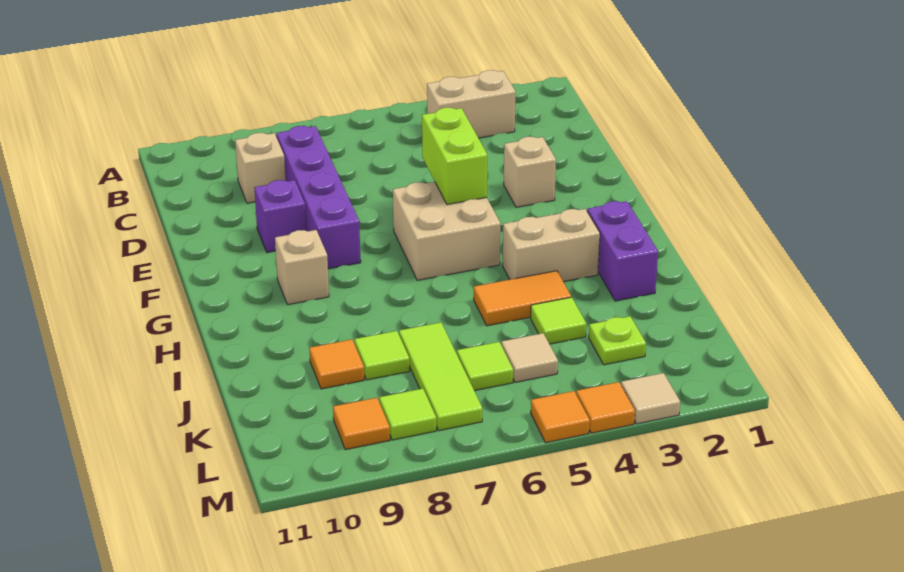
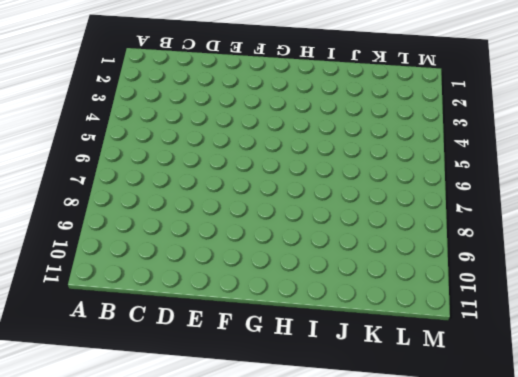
none -> tan 1x2 brick [427,70,516,138]
none -> purple 1x4 brick [277,126,361,269]
none -> tan 1x1 brick [235,133,286,203]

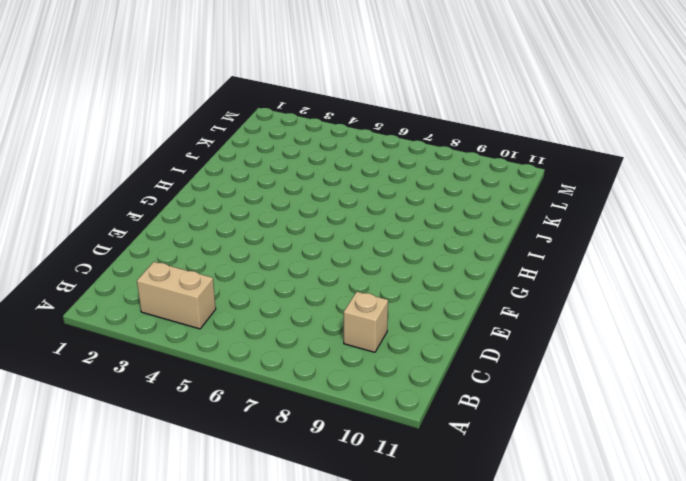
none -> purple 1x4 brick [277,126,361,269]
none -> tan 1x1 brick [504,137,556,207]
none -> purple 1x1 brick [254,180,306,252]

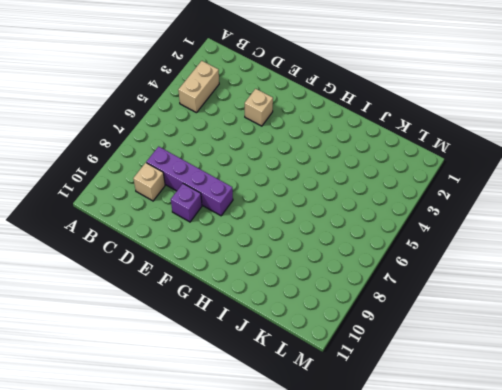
none -> tan 2x2 brick [393,182,501,280]
none -> tan 1x1 brick [275,230,329,305]
none -> purple 1x2 brick [587,201,658,301]

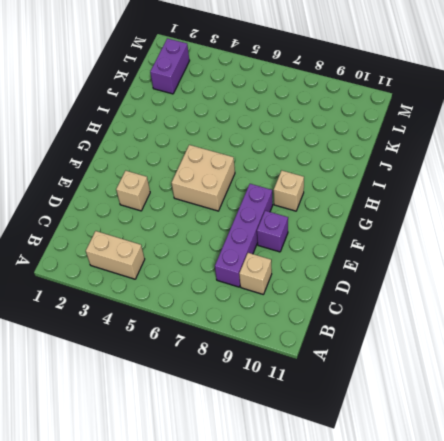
purple 1x2 brick [150,38,190,94] -> purple 1x2 brick moved to [587,201,658,301]
none -> tan 1x2 brick [503,209,600,282]
none -> orange 1x2 tile [474,271,571,326]
none -> lime 1x1 tile [531,297,586,344]

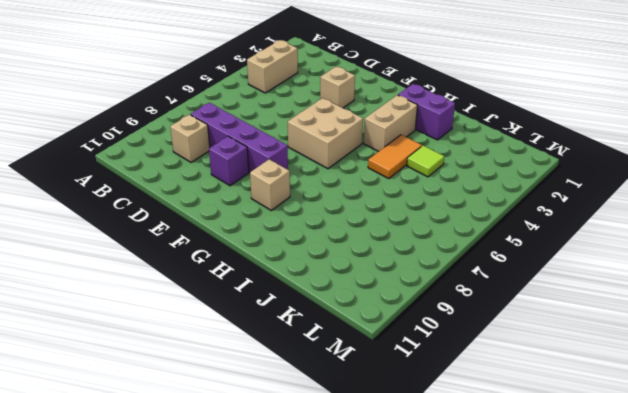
none -> lime 1x3 tile [399,322,482,431]
none -> lime 1x1 tile [355,331,410,380]
none -> orange 1x1 tile [309,339,364,389]

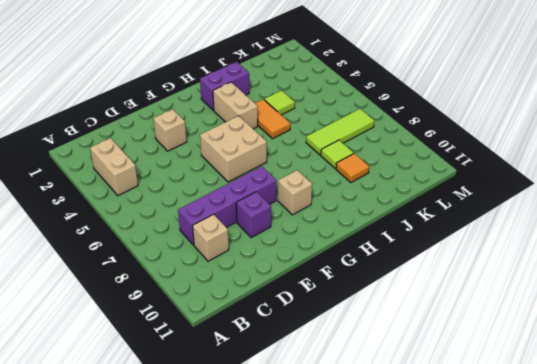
none -> lime 1x1 plate [589,316,646,365]
none -> tan 1x1 tile [501,333,558,382]
none -> lime 1x1 tile [457,342,513,391]

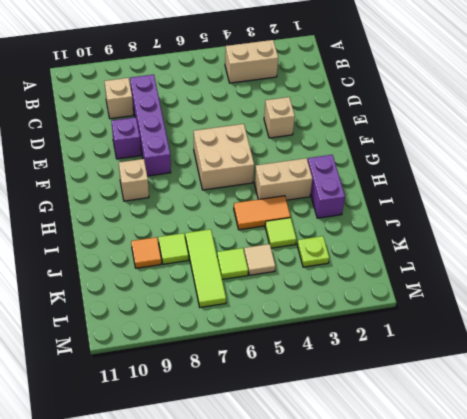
none -> lime 1x1 tile [379,389,436,440]
none -> orange 1x1 tile [333,398,390,450]
none -> tan 1x1 tile [621,373,680,424]

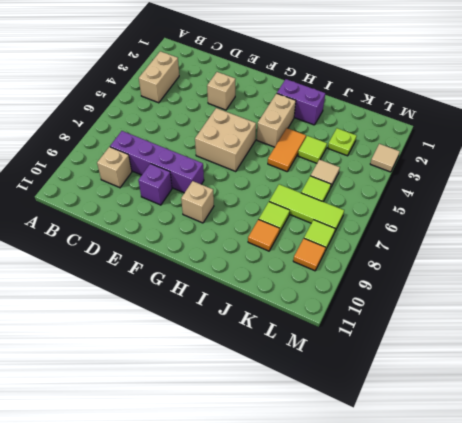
none -> orange 1x1 tile [576,382,635,433]
none -> orange 1x1 tile [531,391,590,443]
none -> lime 1x2 brick [422,108,487,205]

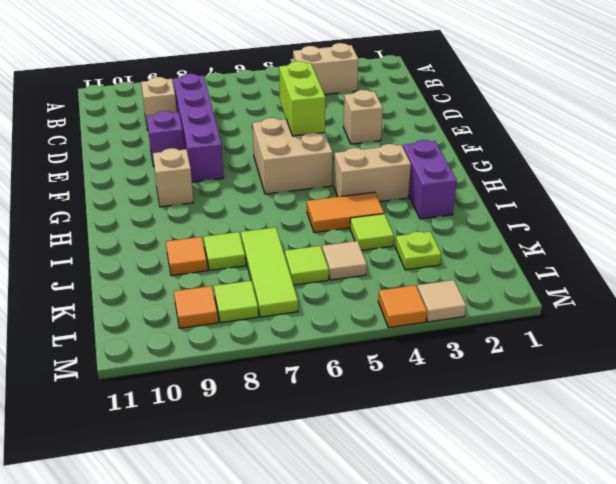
none -> orange 1x1 tile [531,391,590,443]

